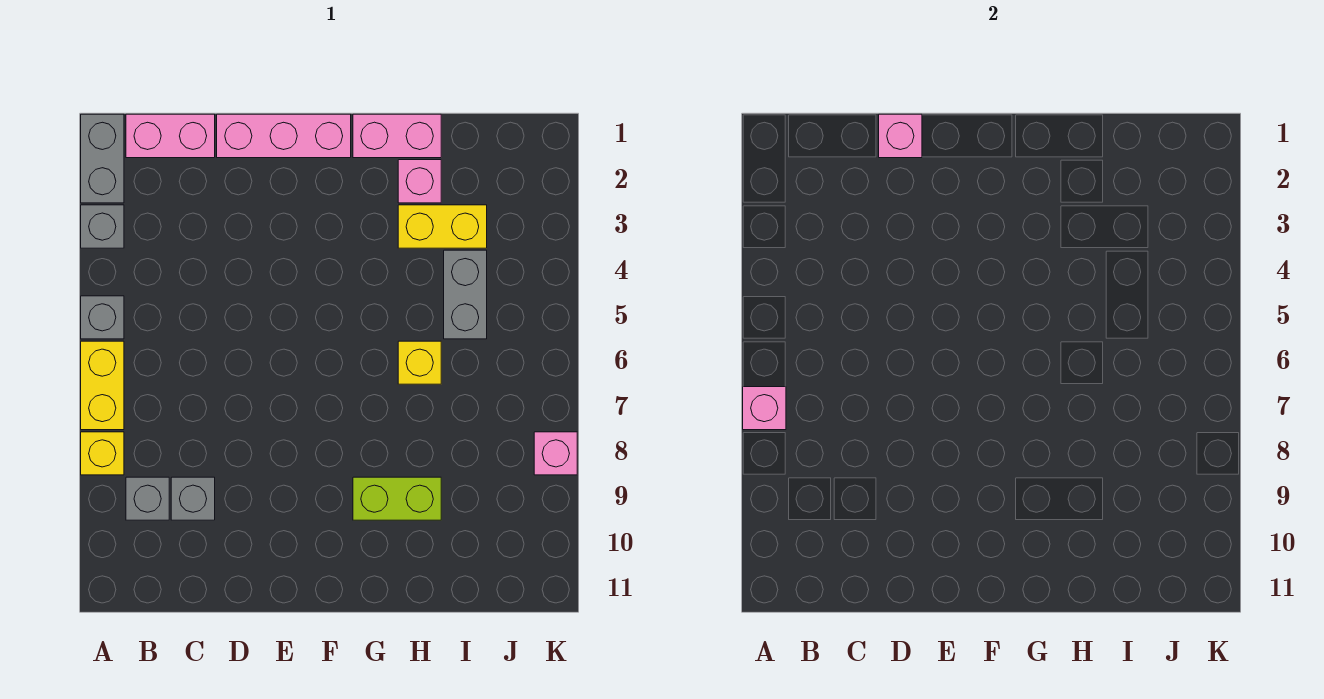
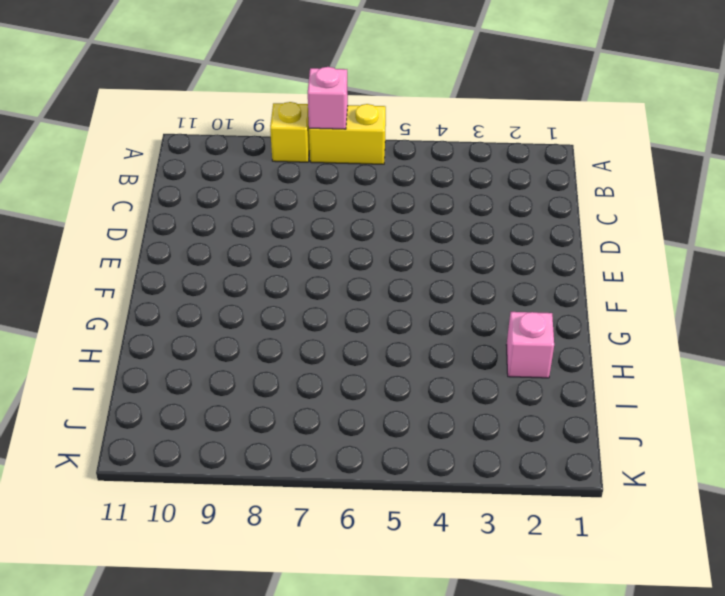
none -> grey 1x2 brick [81,114,124,203]
none -> grey 1x1 brick [81,205,124,248]
none -> grey 1x1 brick [81,296,124,339]

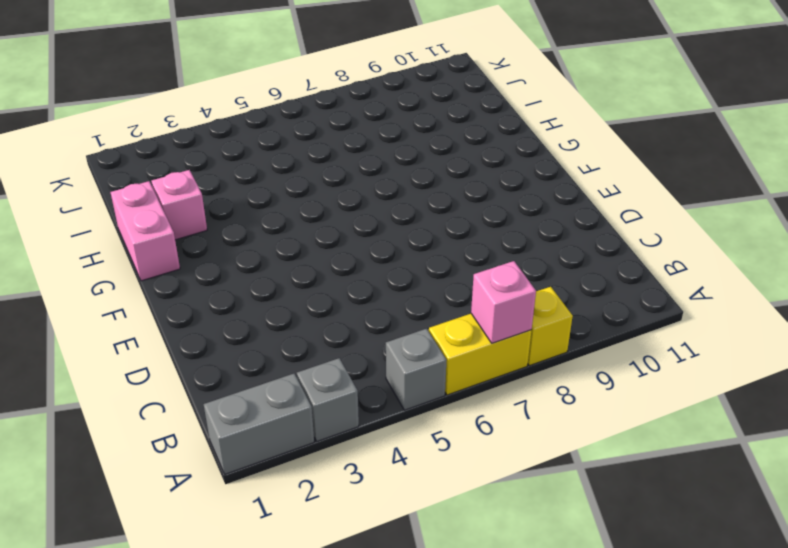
none -> pink 1x2 brick [126,114,215,158]
none -> grey 1x1 brick [126,477,169,520]
none -> grey 1x1 brick [171,477,215,520]

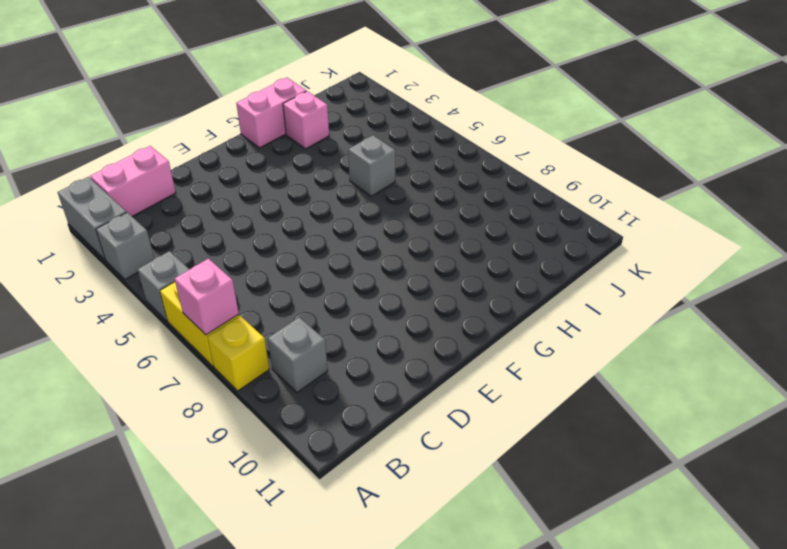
grey 1x1 brick [348,135,395,196] -> grey 1x1 brick moved to [171,477,215,520]
none -> pink 1x3 brick [217,114,351,158]
none -> lime 1x2 brick [353,477,441,520]
none -> yellow 1x2 brick [398,205,487,248]

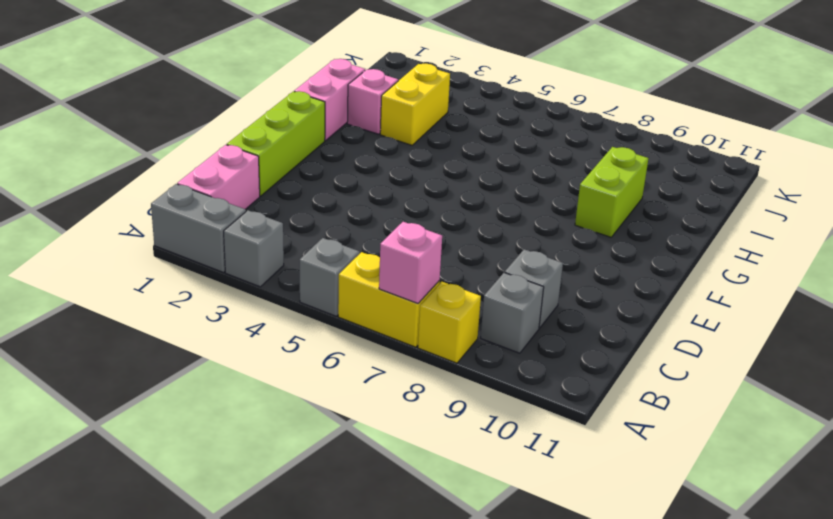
lime 1x3 brick [227,91,325,196] -> pink 1x3 brick [217,114,351,158]
none -> yellow 1x1 brick [398,341,441,384]
none -> grey 1x2 brick [444,250,487,339]
none -> pink 1x1 brick [534,432,577,475]

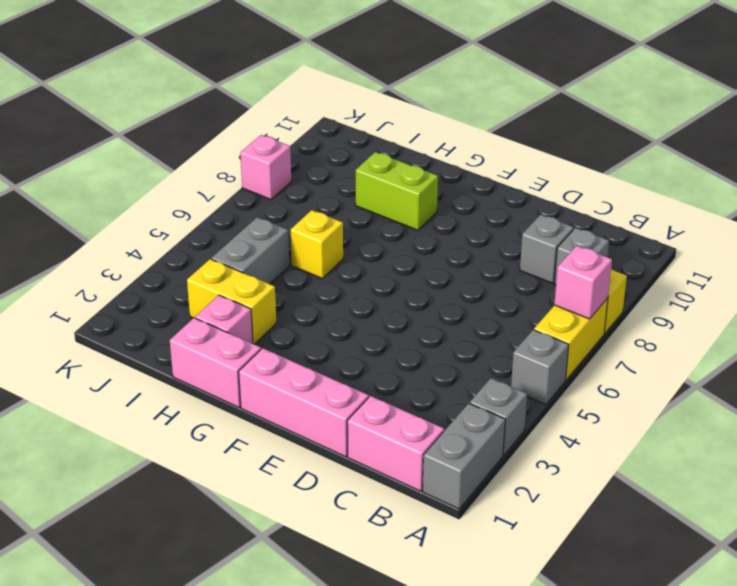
none -> pink 1x1 brick [879,114,922,158]

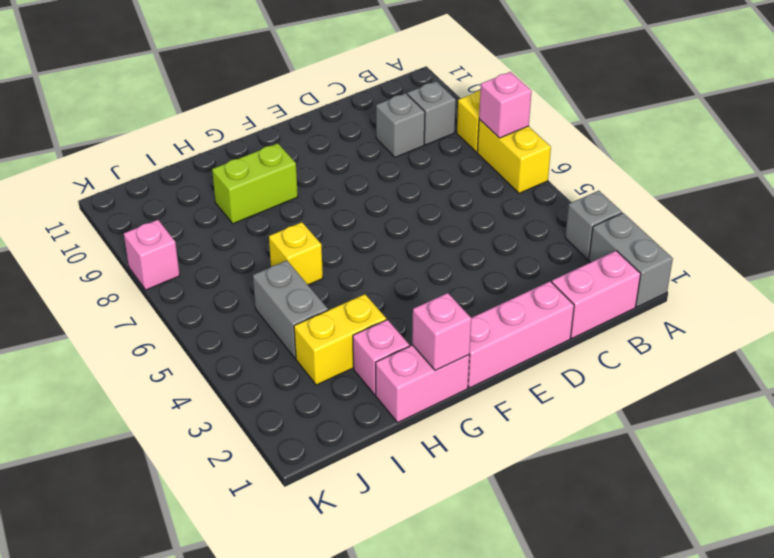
pink 1x1 brick [412,293,472,371] -> pink 1x1 brick moved to [879,114,922,158]
none -> grey 1x1 brick [81,296,124,339]

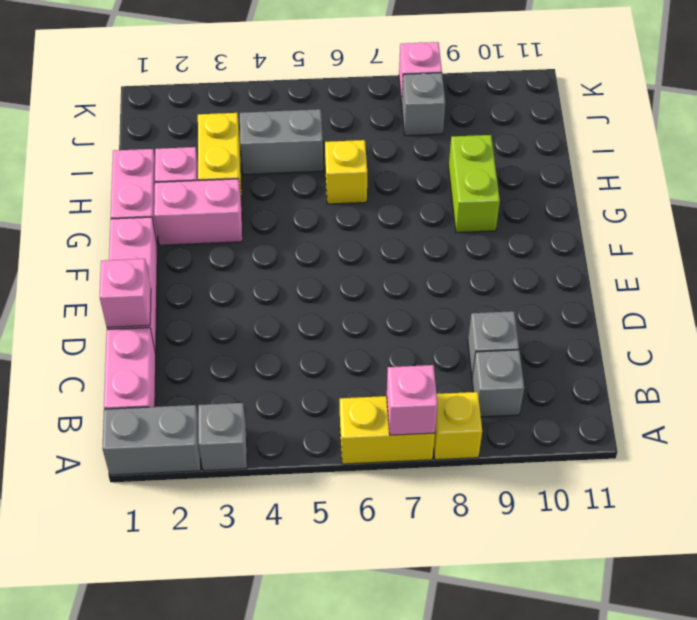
pink 1x2 brick [154,179,242,245] -> none
grey 1x1 brick [402,73,445,136] -> grey 1x1 brick moved to [81,296,124,339]

